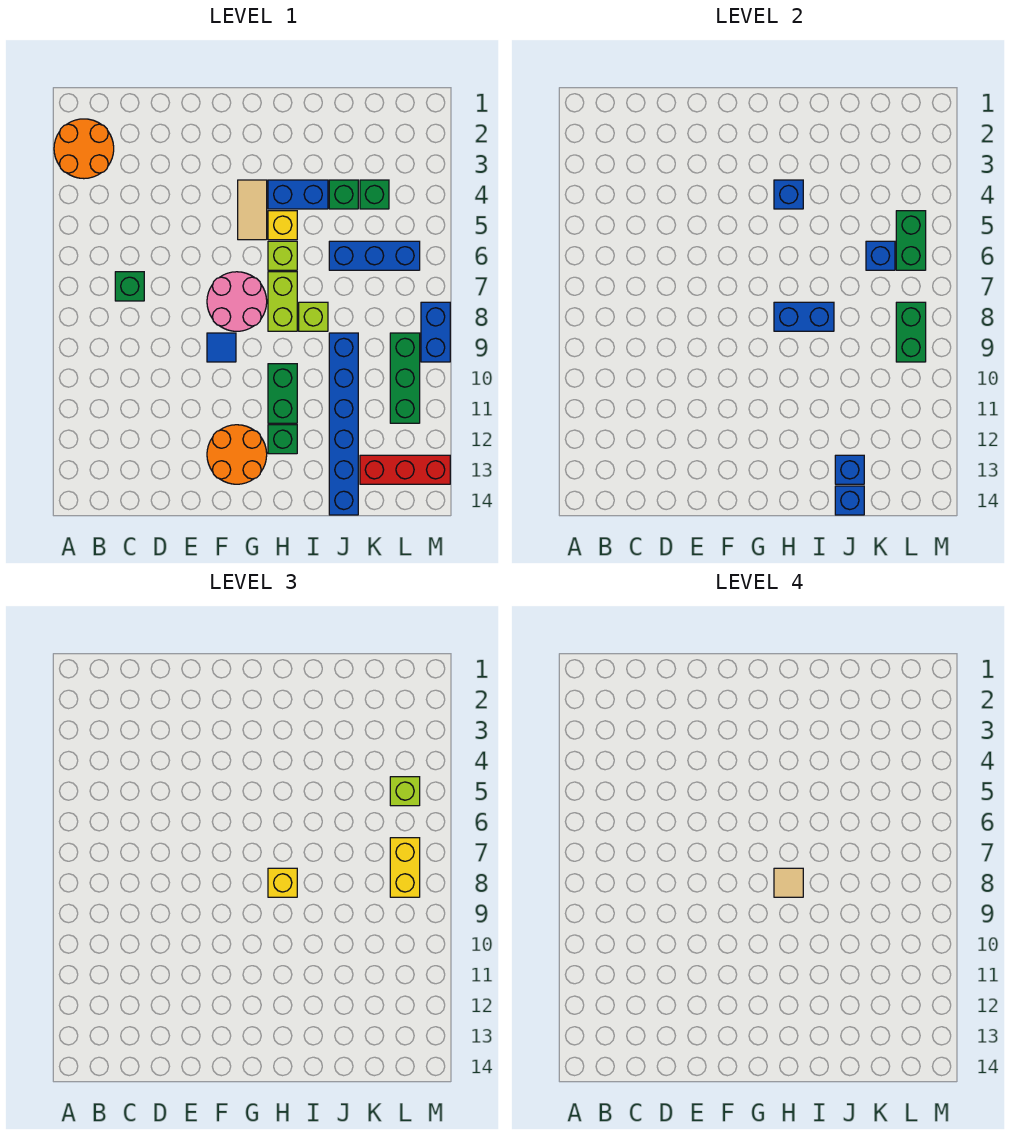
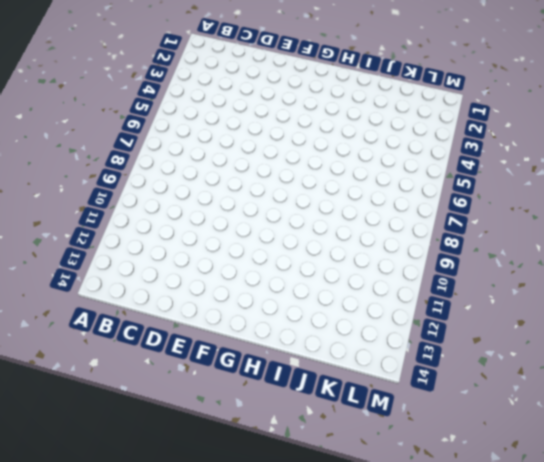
none -> orange 2x2 round brick [54,119,114,179]
none -> green 1x1 brick [115,272,144,301]
none -> pink 2x2 round brick [207,272,267,331]
none -> blue 1x1 tile [207,333,236,362]

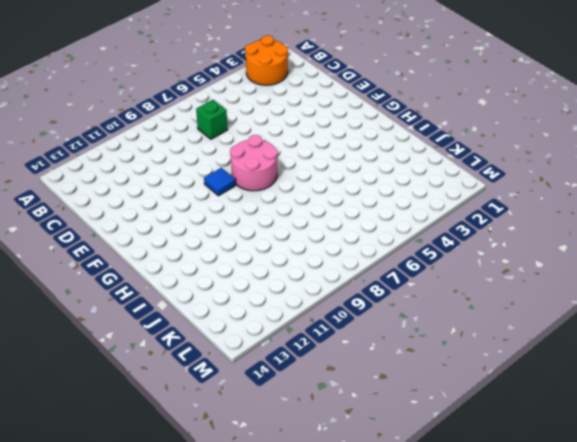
none -> orange 2x2 round brick [207,425,267,484]
none -> tan 1x2 tile [238,180,267,240]
none -> blue 1x2 brick [268,180,328,209]
none -> yellow 1x1 brick [268,211,297,240]

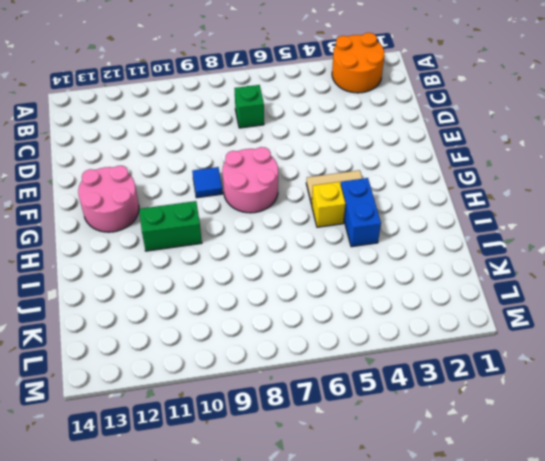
pink 2x2 round brick [78,166,139,232] -> orange 2x2 round brick [207,425,267,484]
none -> lime 1x1 brick [268,241,297,270]
none -> lime 1x2 brick [268,272,297,331]
none -> green 1x1 brick [268,425,297,454]
none -> lime 1x1 brick [299,302,328,331]

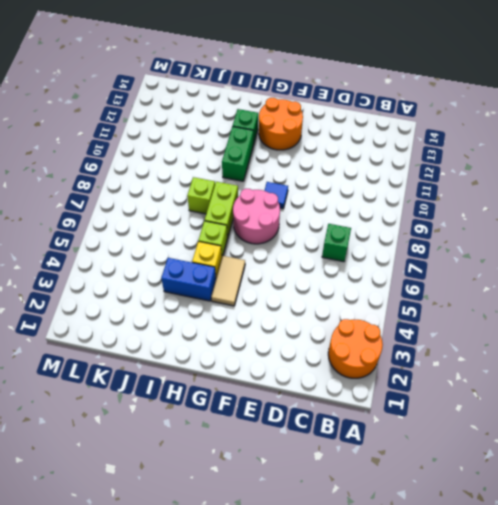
none -> green 1x1 brick [329,180,358,209]
none -> blue 1x3 brick [329,241,420,270]
none -> blue 1x6 brick [329,333,358,515]
none -> green 1x1 brick [360,180,389,209]

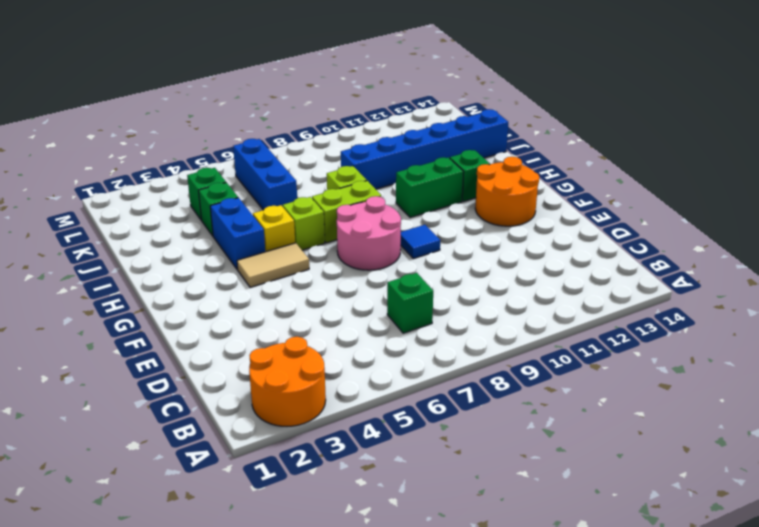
none -> red 1x3 brick [360,455,450,484]
none -> green 1x3 brick [390,333,420,423]
none -> blue 1x2 brick [421,302,450,362]
none -> blue 1x1 brick [774,180,803,209]

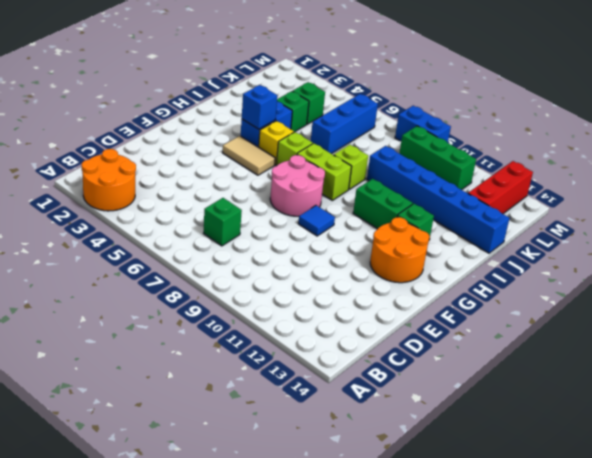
none -> blue 1x2 brick [774,302,834,331]
none -> blue 1x1 brick [835,455,864,484]
none -> blue 1x1 brick [835,486,864,515]
none -> blue 1x1 brick [866,241,895,270]

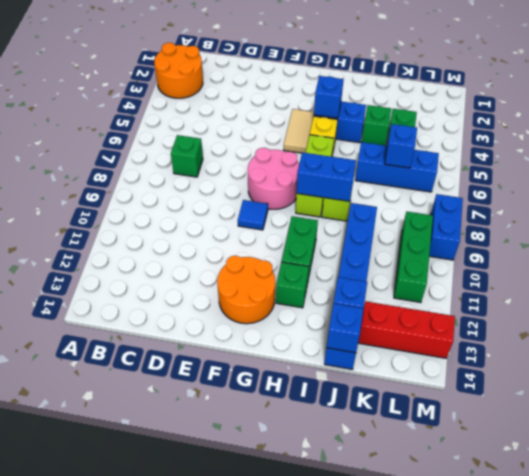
none -> green 1x2 brick [896,211,926,270]
none -> green 1x2 brick [896,302,926,362]
none -> yellow 1x1 brick [268,868,297,897]
none -> lime 1x1 brick [390,777,420,806]

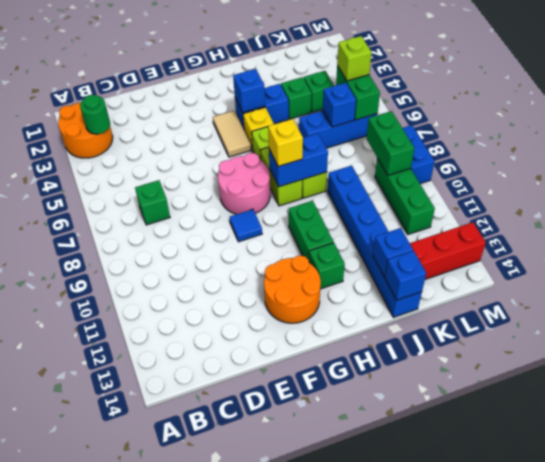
green 1x1 round brick [80,95,110,134] -> none
none -> yellow 1x2 brick [390,838,420,897]
none -> tan 1x1 tile [774,868,803,897]

